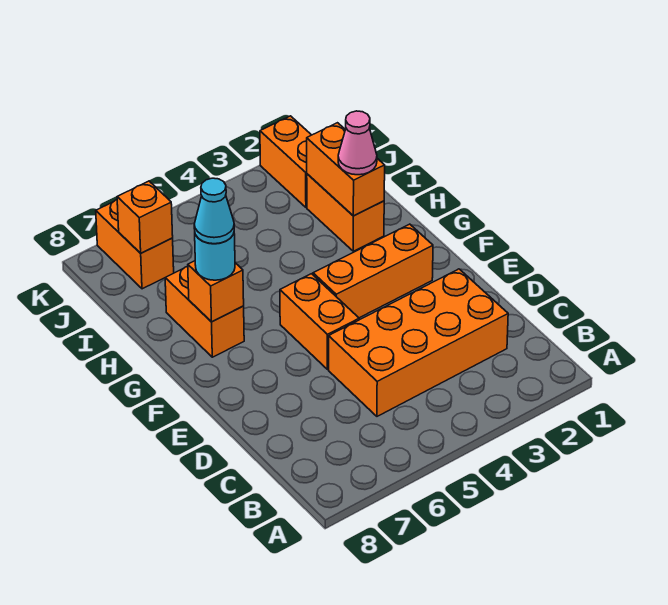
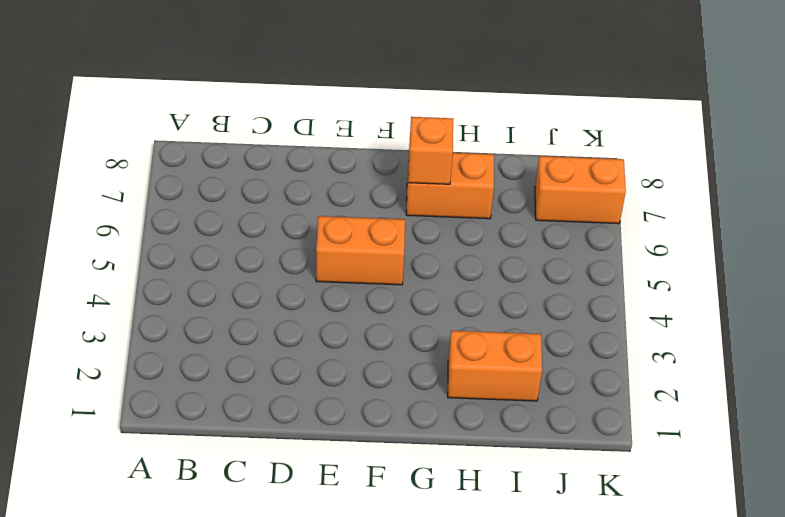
none -> orange 2x4 brick [329,269,508,416]
none -> orange 1x3 brick [313,224,433,318]
none -> orange 1x2 brick [260,116,311,207]

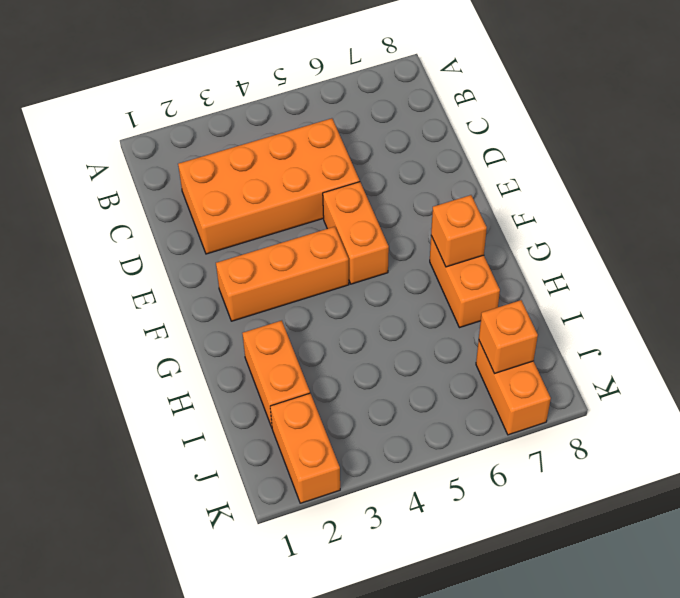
none -> orange 1x2 brick [307,123,385,216]
none -> cyan 1x1 round brick [195,234,235,280]
none -> pink 1x1 cone [338,111,377,175]

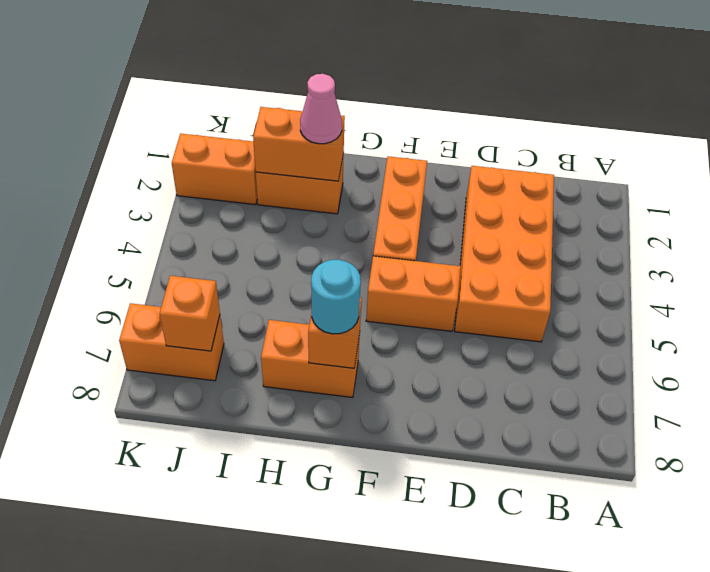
none -> cyan 1x1 cone [194,178,234,244]

